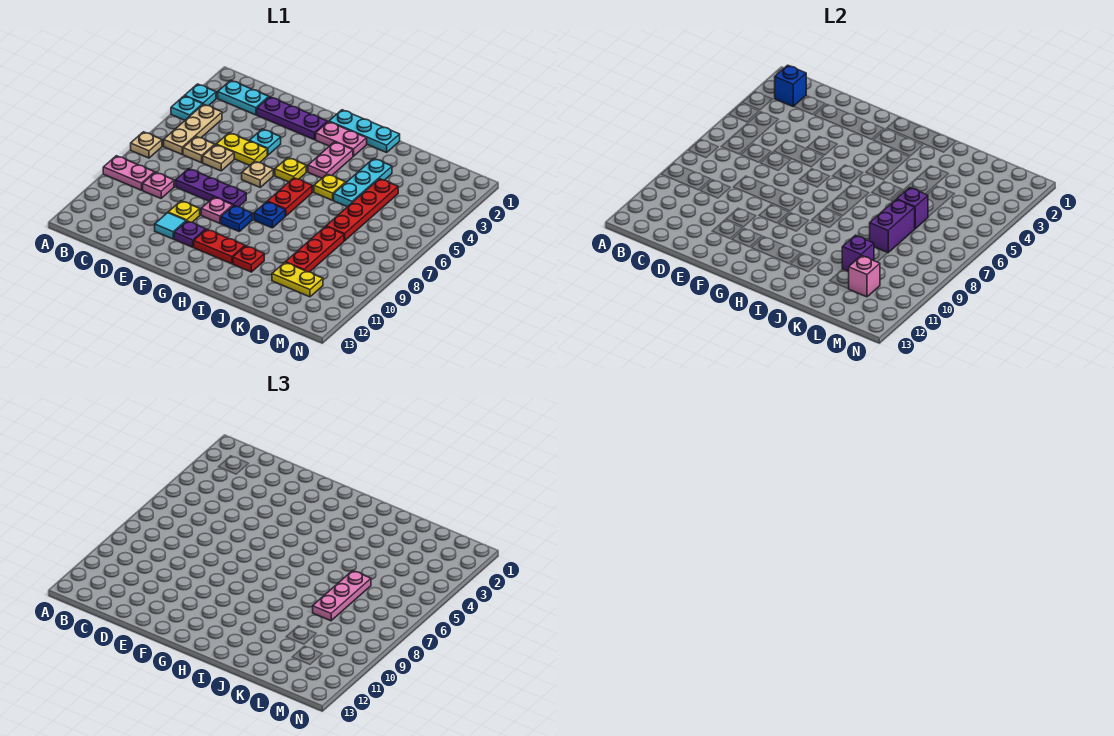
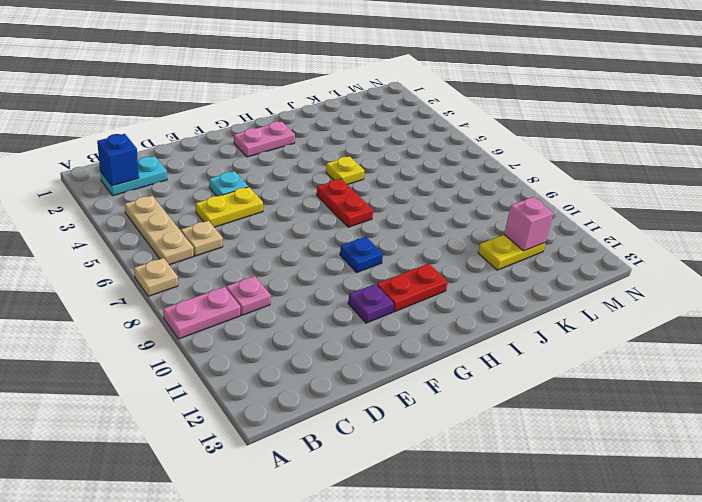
none -> cyan 1x1 plate [185,84,216,106]
none -> cyan 1x1 plate [171,96,203,120]
none -> purple 1x3 plate [257,97,327,140]
none -> tan 1x1 plate [203,145,234,171]

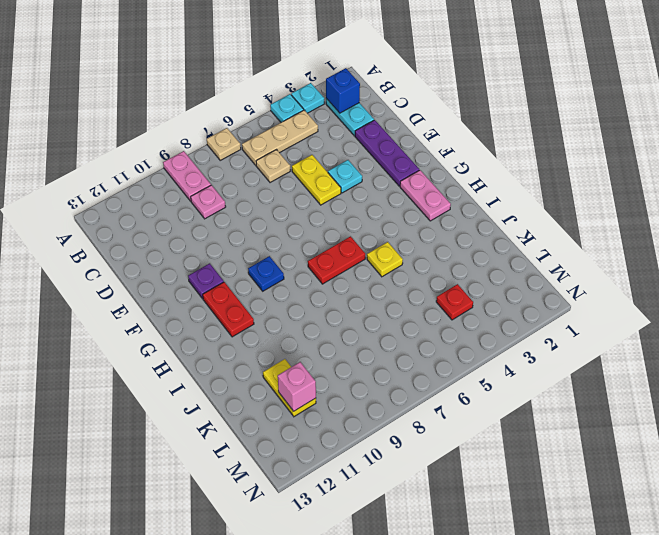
red 1x1 plate [436,284,473,320] -> red 1x1 plate moved to [233,246,264,272]
none -> tan 1x1 plate [203,145,234,171]
none -> purple 1x3 plate [176,169,246,207]
none -> yellow 1x1 plate [168,201,200,222]
none -> cyan 1x1 tile [155,213,186,239]

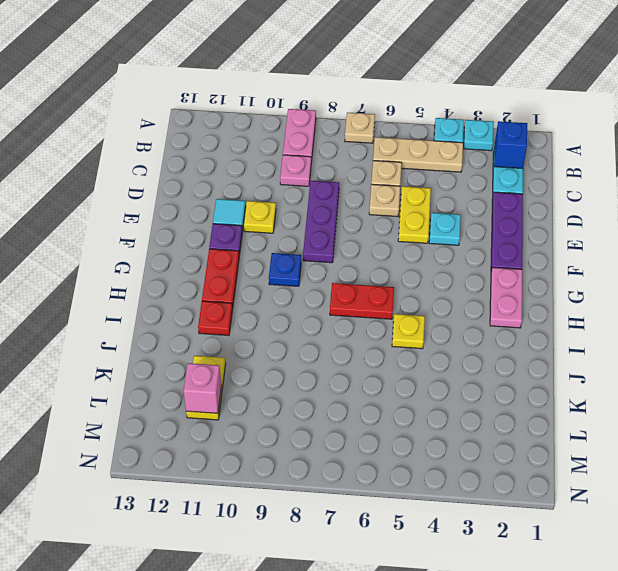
none -> tan 1x1 plate [242,161,273,187]
none -> pink 1x1 plate [201,197,233,223]
none -> cyan 1x3 plate [329,110,400,152]
none -> yellow 1x1 plate [275,158,306,182]

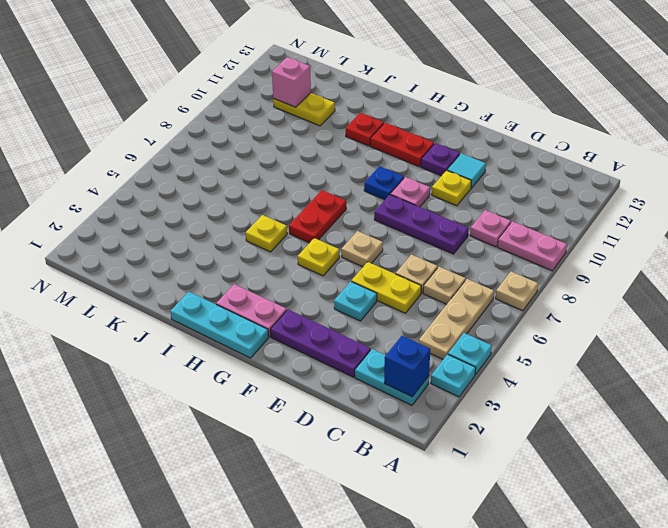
none -> pink 1x2 plate [308,142,353,178]
none -> blue 1x1 plate [254,202,285,228]
none -> cyan 1x3 plate [334,158,392,207]
none -> red 1x4 plate [326,179,398,241]

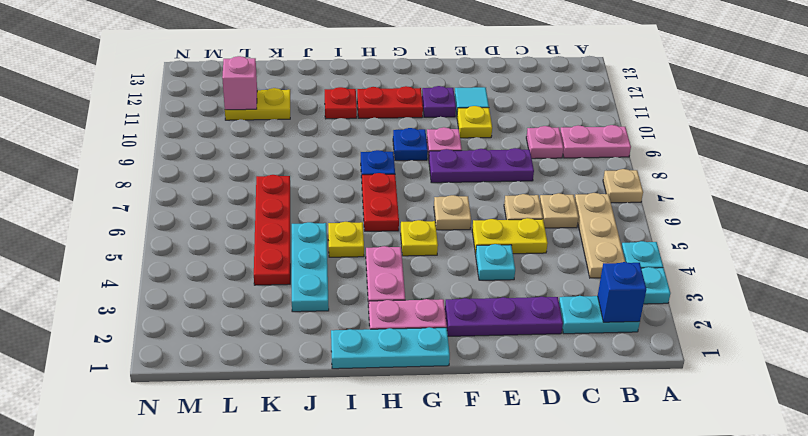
none -> red 1x3 plate [285,227,344,272]
none -> purple 1x1 brick [897,188,928,229]
none -> purple 1x2 brick [870,199,915,253]
none -> purple 1x1 brick [842,235,874,272]

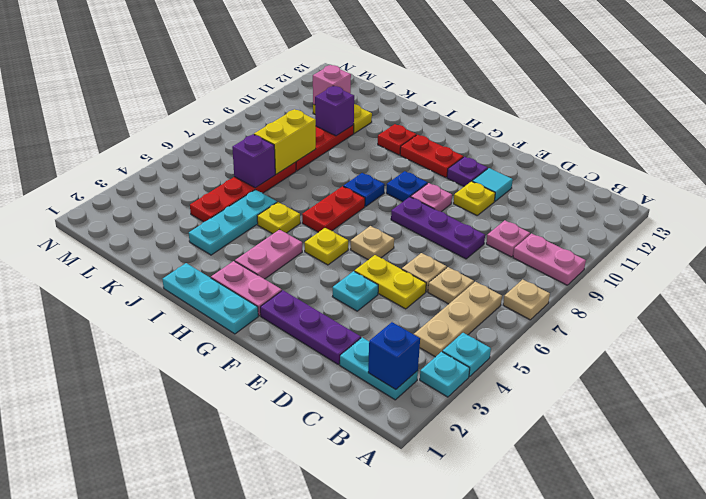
yellow 1x2 brick [254,109,316,174] -> purple 1x2 brick [870,199,915,253]
none -> pink 1x3 plate [313,571,371,621]

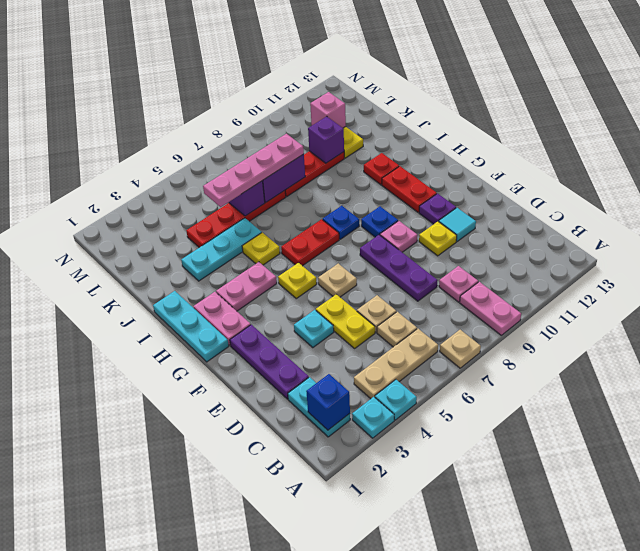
pink 1x4 plate [203,134,304,207] -> pink 1x3 plate [313,571,371,621]

